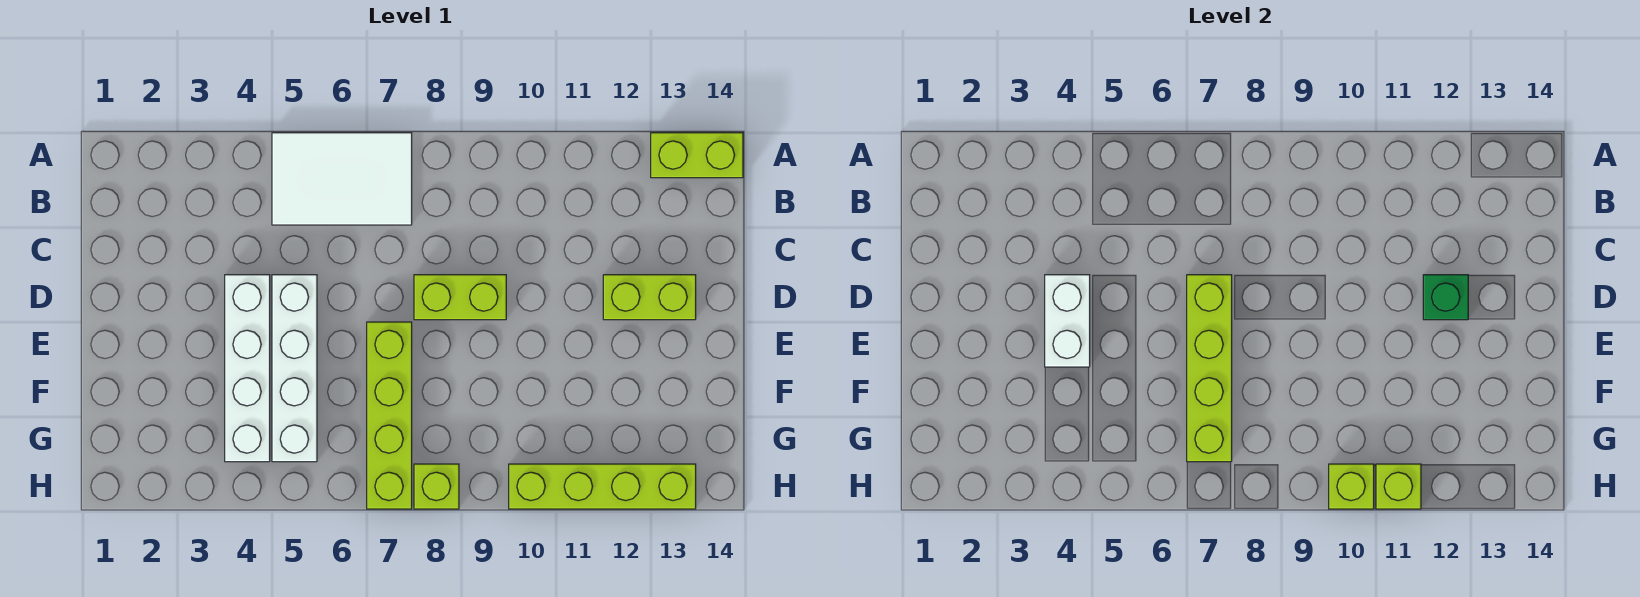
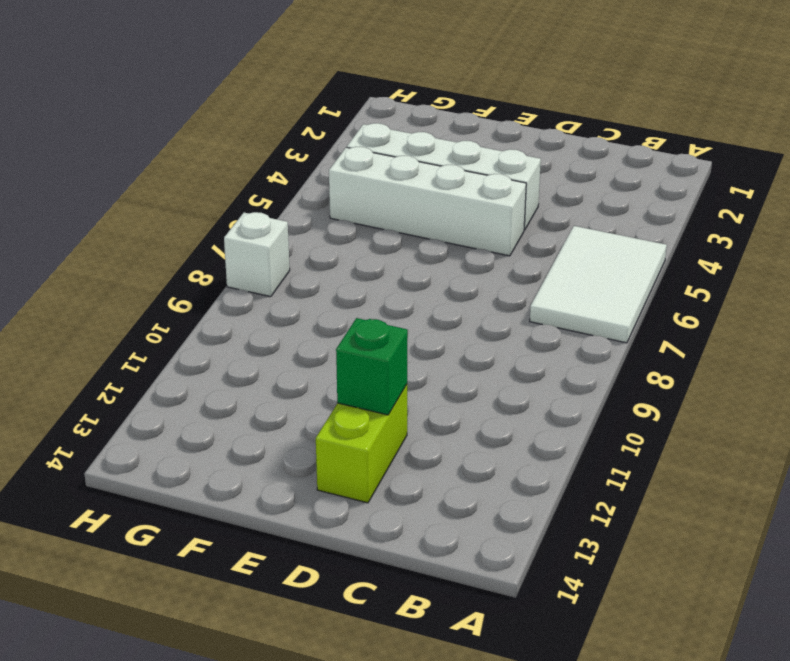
white 1x1 brick [224,212,290,297] -> lime 1x1 brick [414,464,459,509]
none -> lime 1x2 brick [651,133,743,178]
none -> lime 1x2 brick [414,275,506,320]
none -> lime 1x4 brick [367,322,412,509]

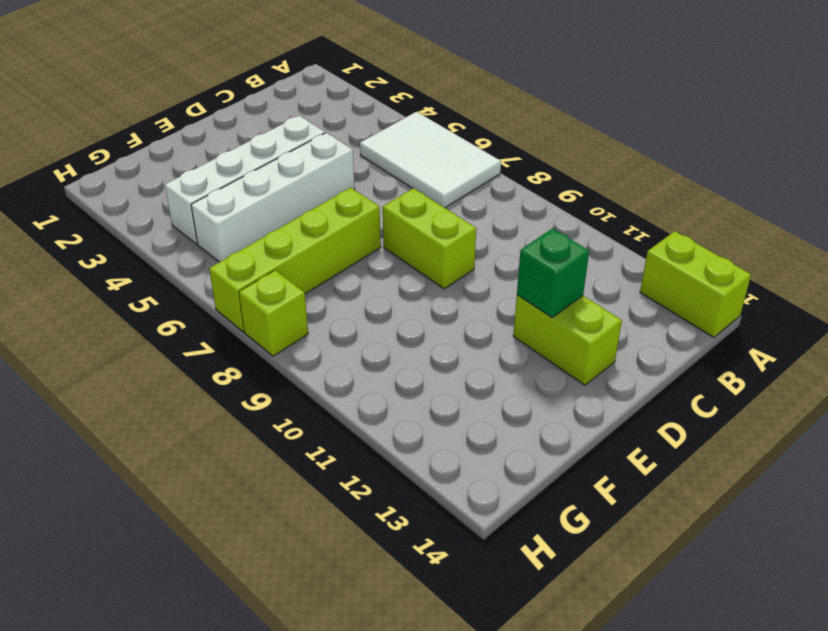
none -> lime 1x4 brick [509,464,696,509]
none -> white 1x2 brick [1045,275,1090,367]
none -> lime 1x4 brick [1187,275,1232,462]

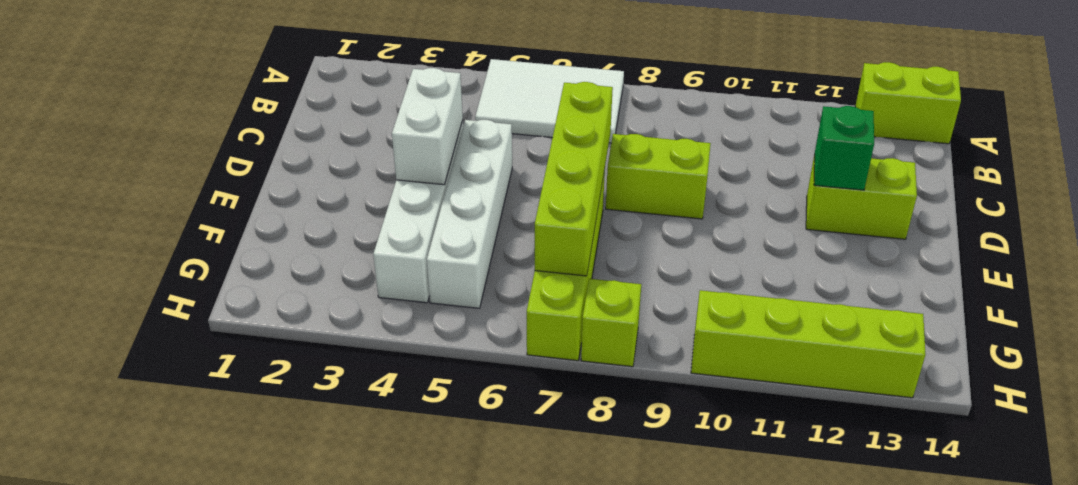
none -> lime 1x1 brick [1329,464,1374,509]
none -> lime 1x1 brick [1376,464,1421,509]

